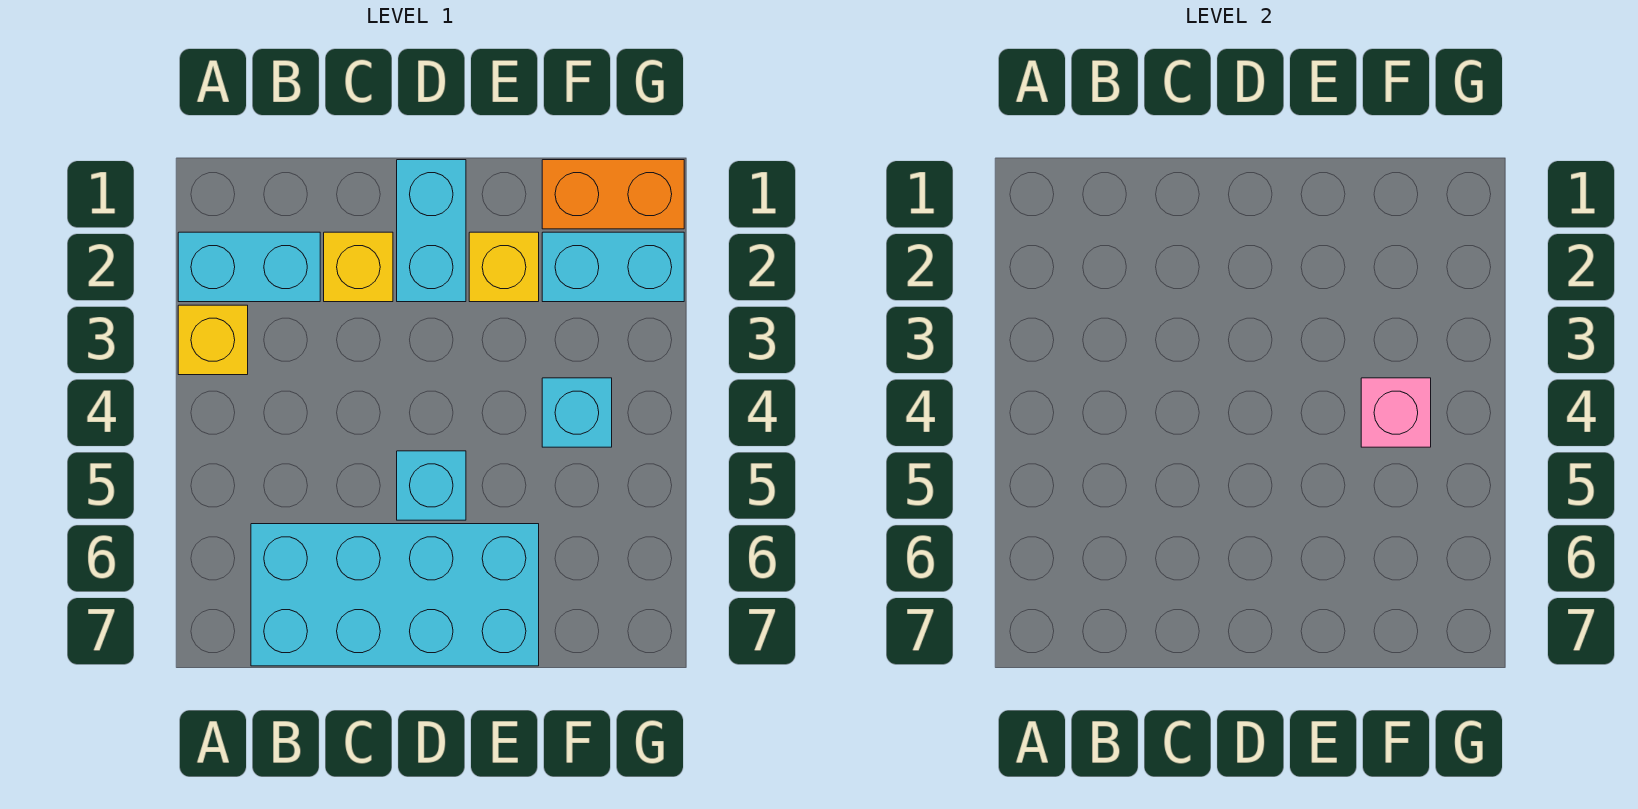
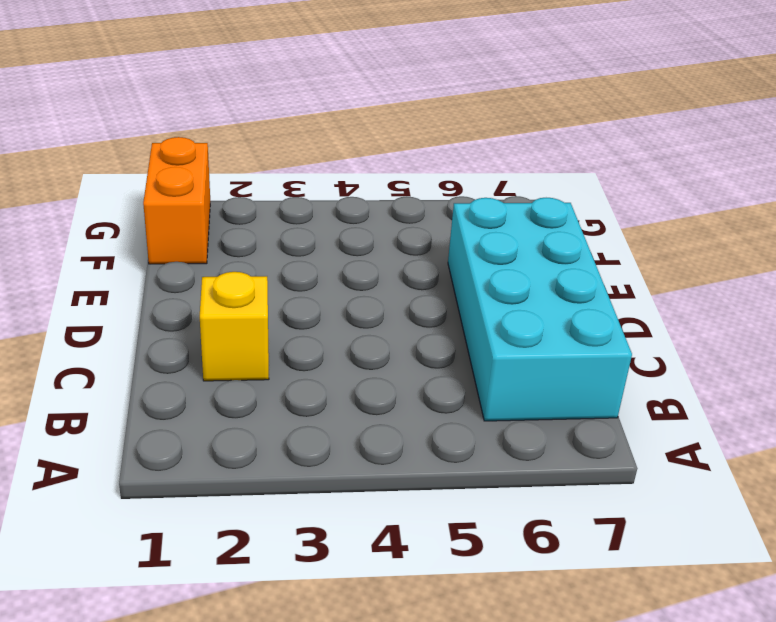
none -> cyan 1x2 brick [178,232,320,302]
none -> yellow 1x1 brick [178,305,248,375]

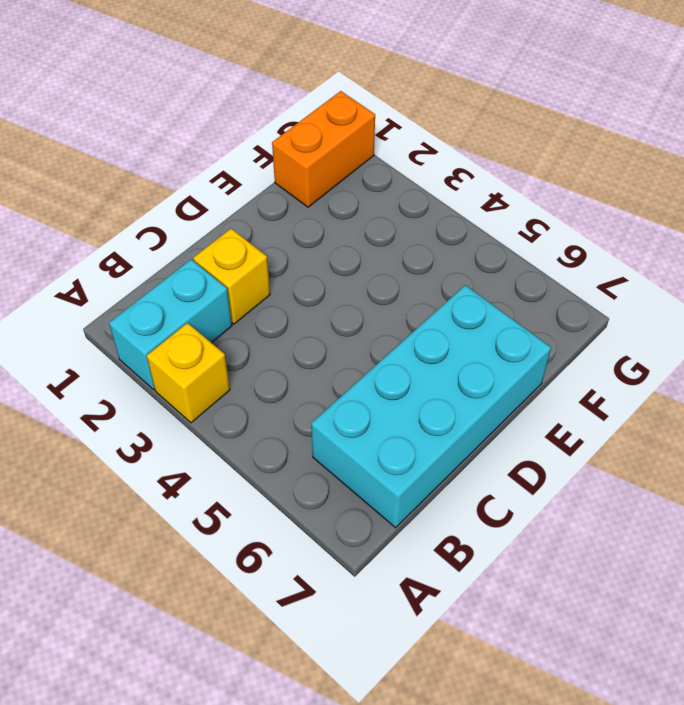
none -> cyan 1x2 brick [397,160,466,302]
none -> cyan 1x1 brick [397,451,466,520]

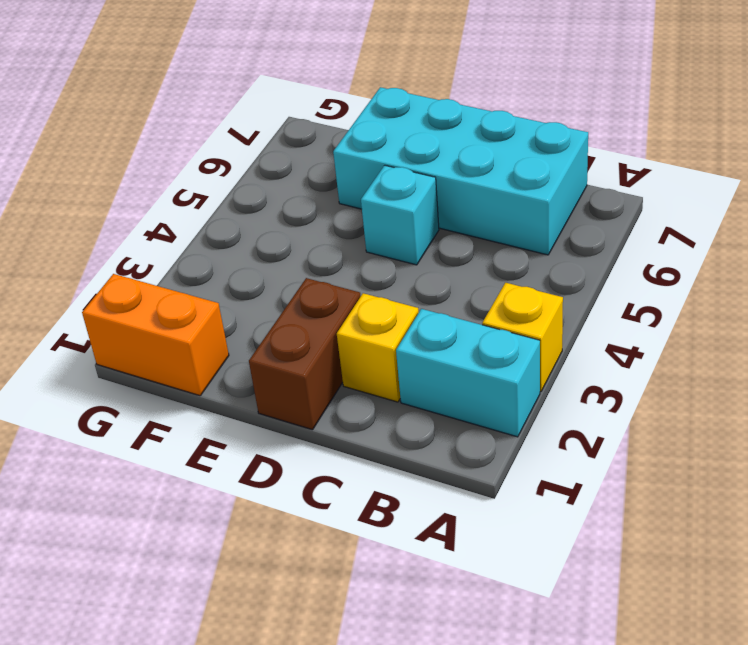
brown 1x2 brick [249,278,361,430] -> cyan 1x2 brick [397,160,466,302]
none -> yellow 1x1 brick [469,232,539,302]
none -> cyan 1x2 brick [542,232,684,302]

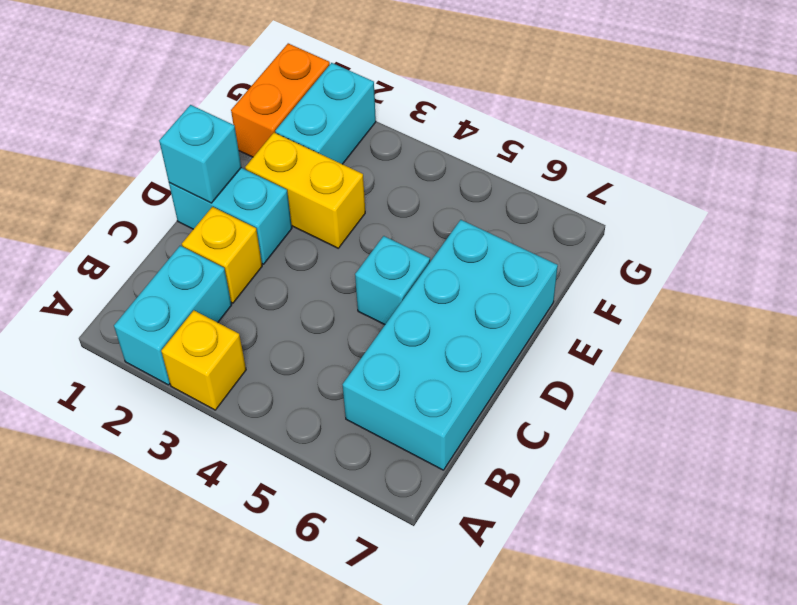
cyan 1x1 brick [159,105,241,203] -> cyan 1x1 brick moved to [542,378,612,447]
yellow 1x2 brick [245,133,365,248] -> yellow 1x1 brick [469,232,539,302]
none -> pink 1x1 brick [1361,378,1431,447]

